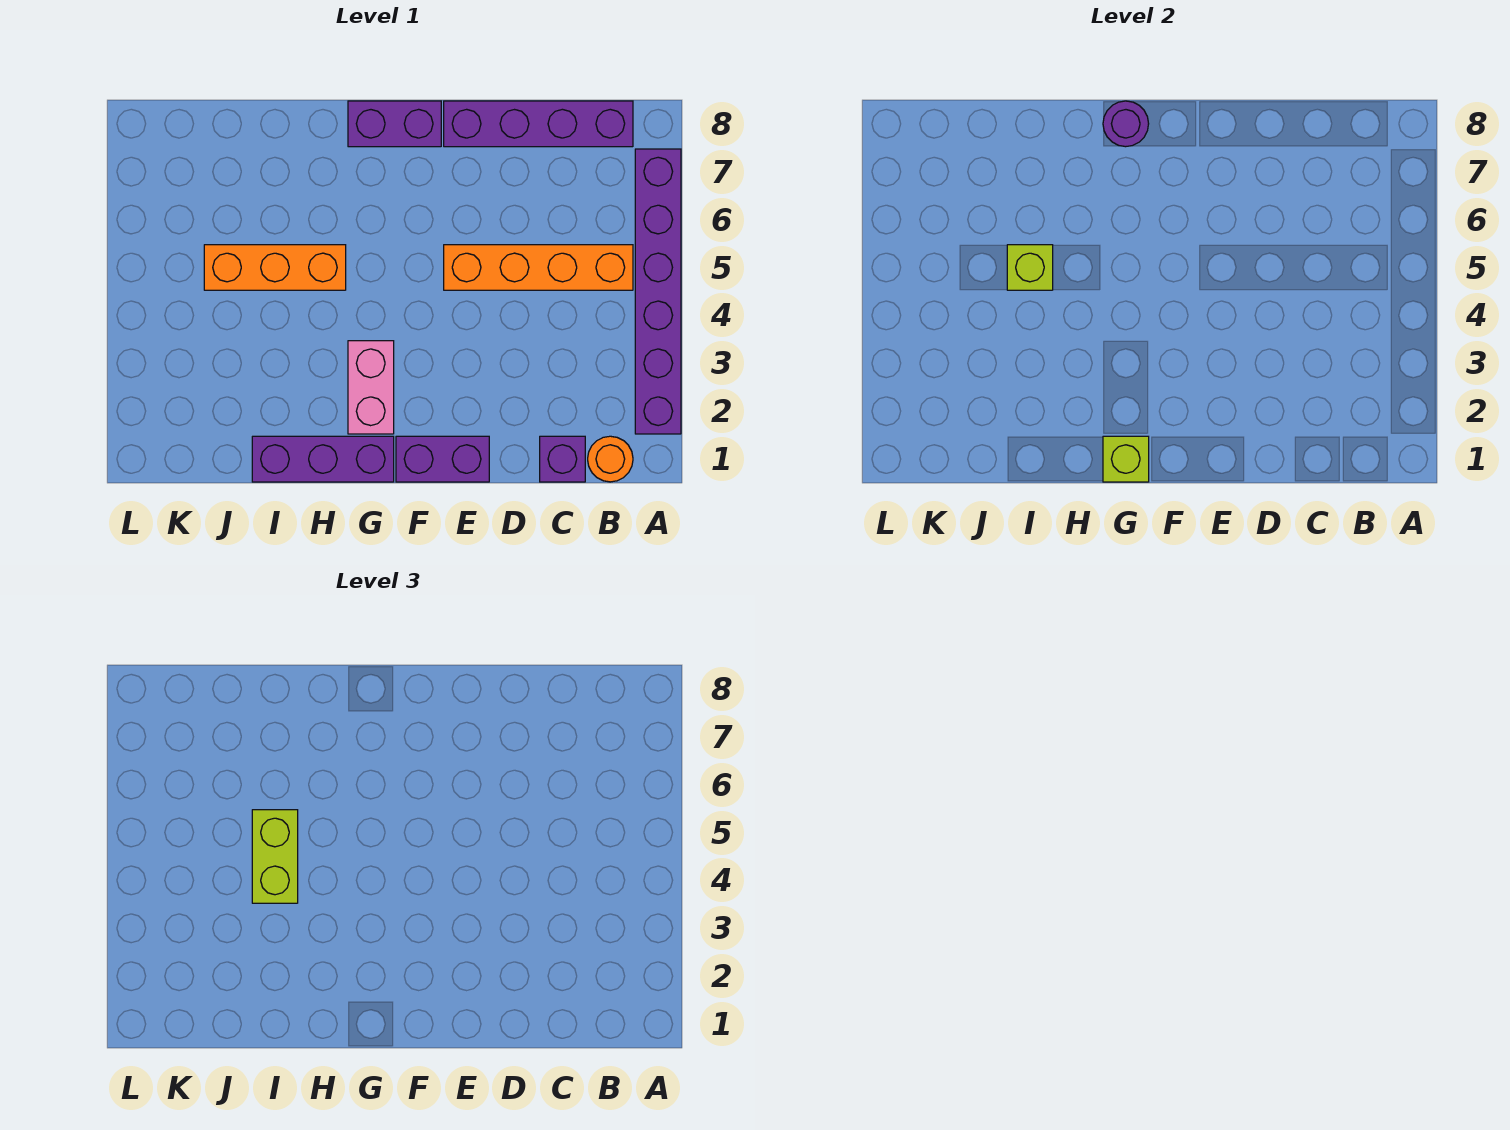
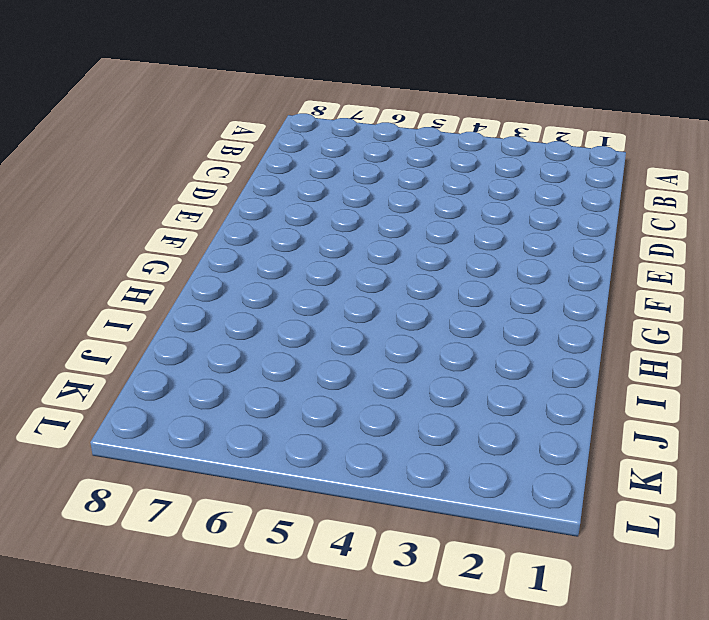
none -> purple 1x6 brick [635,149,681,434]
none -> orange 1x1 round brick [588,436,633,482]
none -> orange 1x4 brick [444,245,633,290]

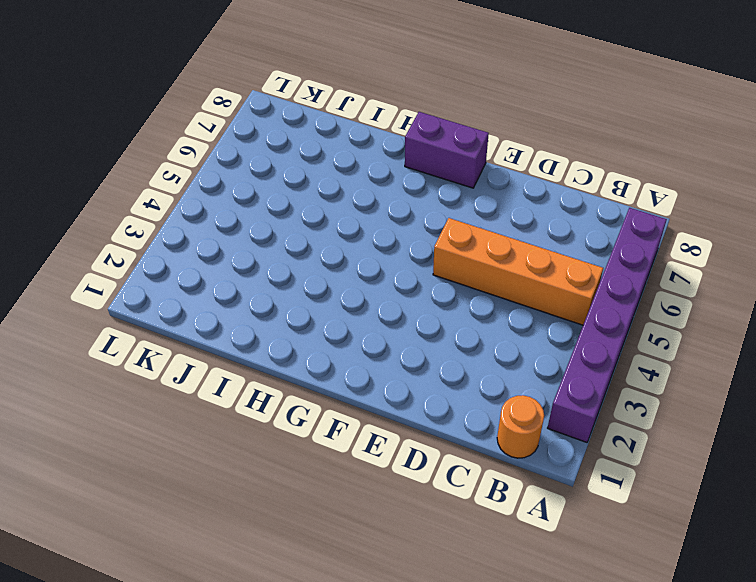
none -> purple 1x4 brick [444,101,633,147]
none -> purple 1x1 brick [540,436,585,482]
none -> purple 1x2 brick [396,436,489,482]

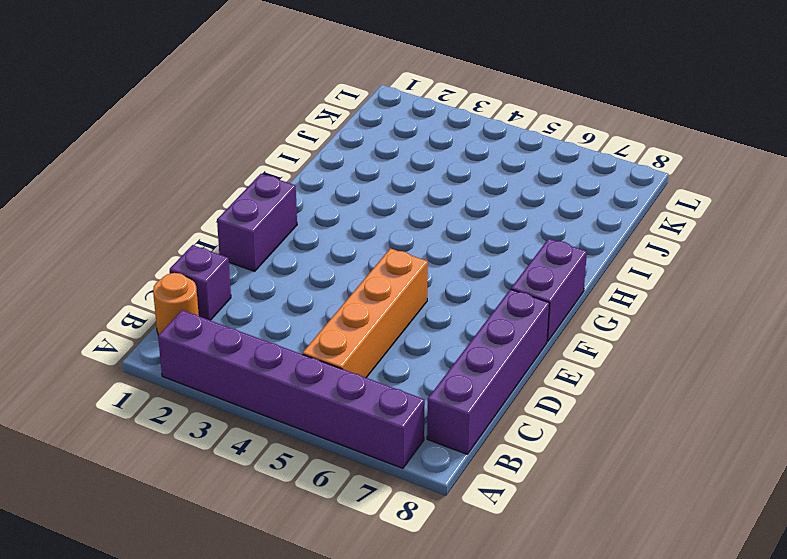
none -> purple 1x3 brick [252,436,394,482]
none -> pink 1x2 brick [348,341,394,434]
none -> orange 1x3 brick [204,245,346,290]

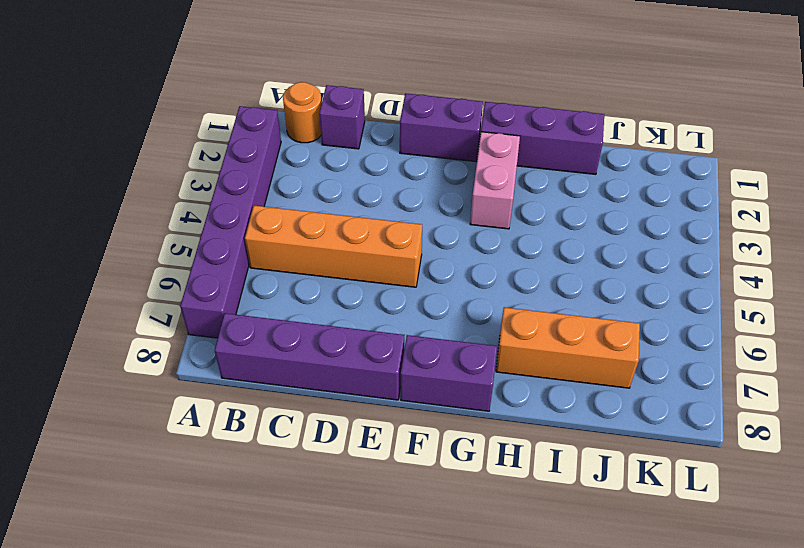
orange 1x3 brick [496,307,640,388] -> orange 1x3 brick moved to [204,245,346,290]
none -> lime 1x1 brick [1103,436,1149,482]
none -> purple 1x1 round brick [1103,101,1149,147]
none -> lime 1x1 brick [1007,245,1053,290]

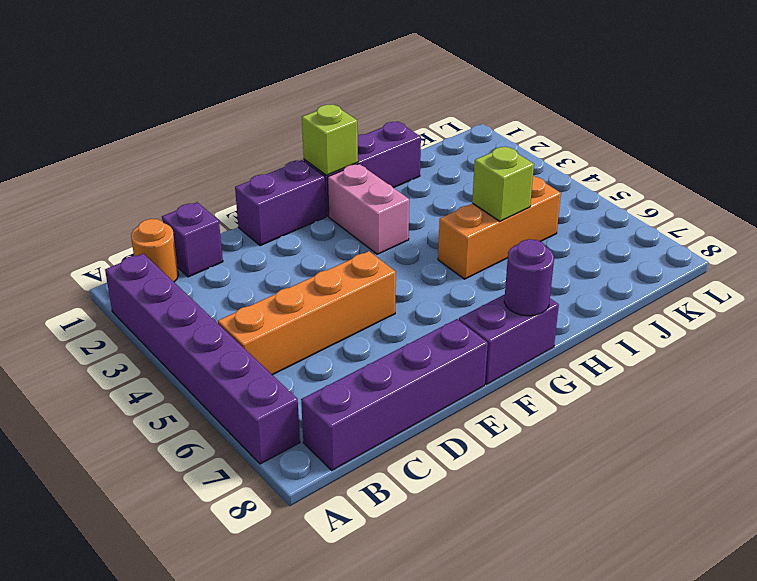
none -> lime 1x2 brick [252,810,298,903]

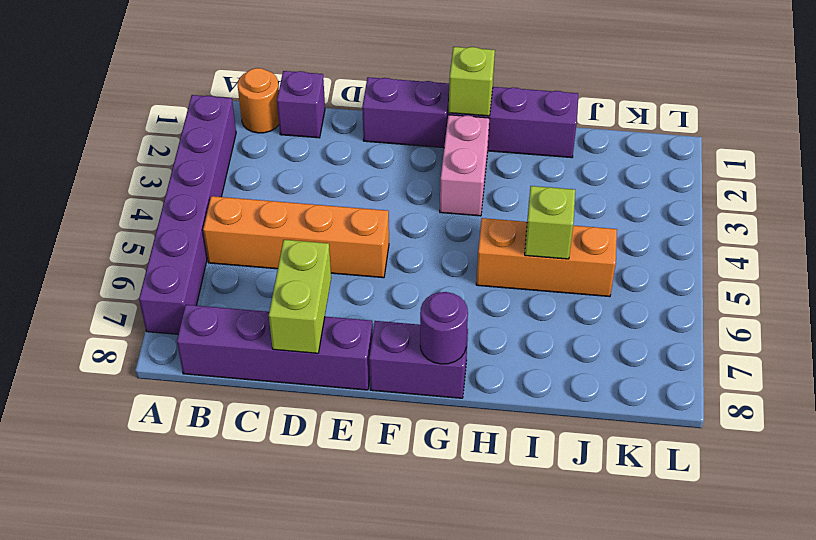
lime 1x2 brick [269,240,331,353] -> lime 1x2 brick moved to [252,810,298,903]

